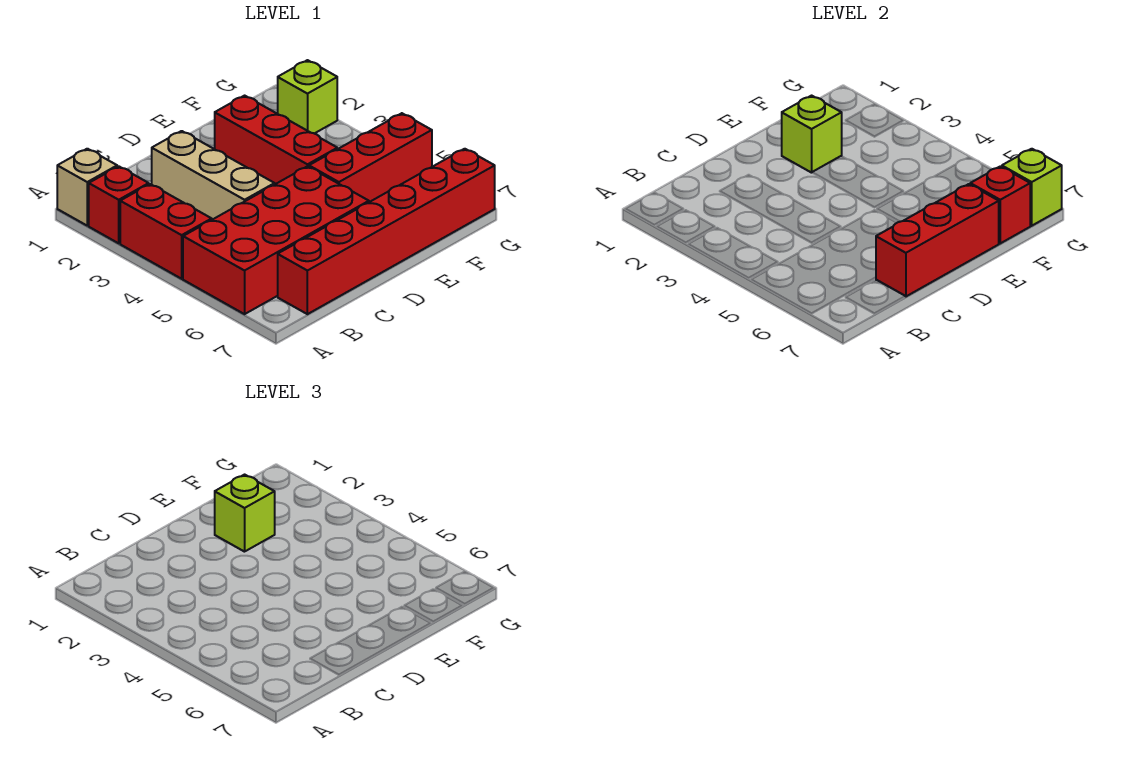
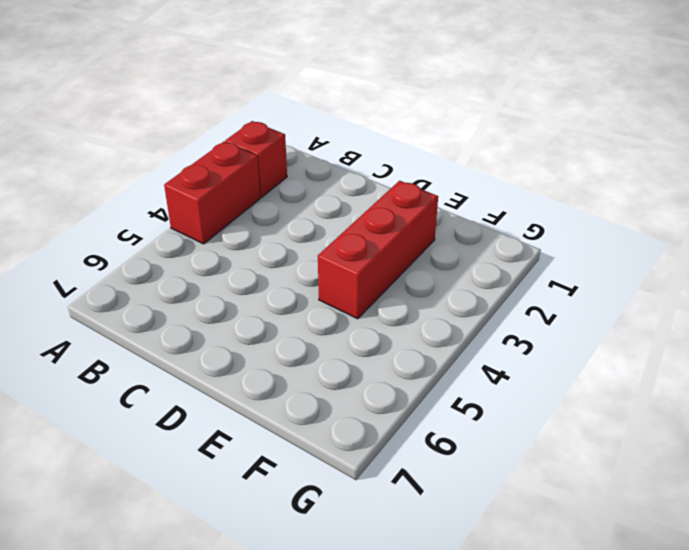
none -> tan 1x1 brick [57,149,117,226]
none -> red 2x4 brick [183,166,369,314]
none -> red 1x6 brick [278,149,495,314]

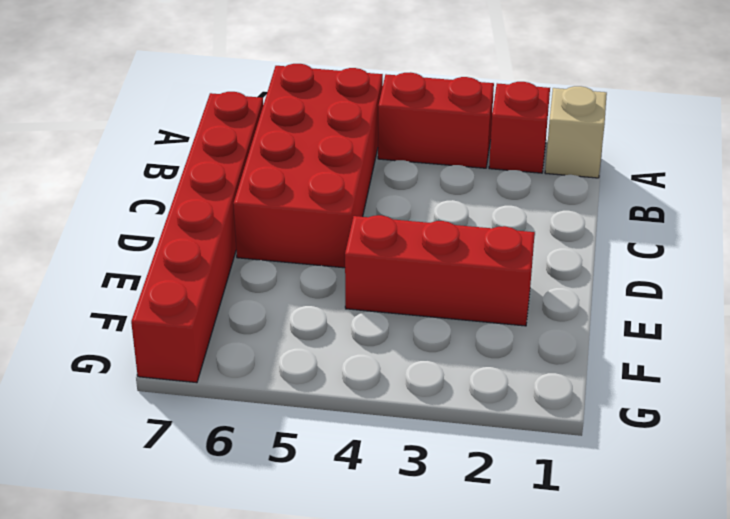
none -> tan 1x3 brick [152,131,275,220]
none -> red 1x3 brick [309,113,432,202]
none -> lime 1x1 brick [278,60,337,134]

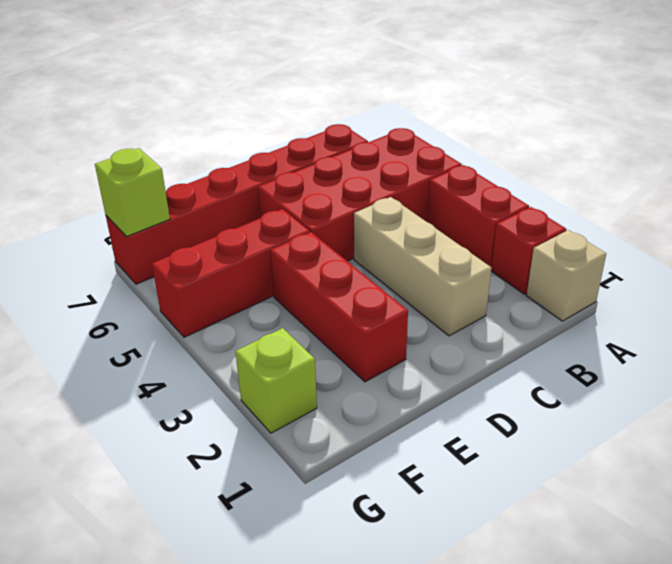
none -> red 1x3 brick [876,184,999,296]
none -> lime 1x1 brick [782,96,842,173]
none -> red 1x1 brick [970,166,1030,243]

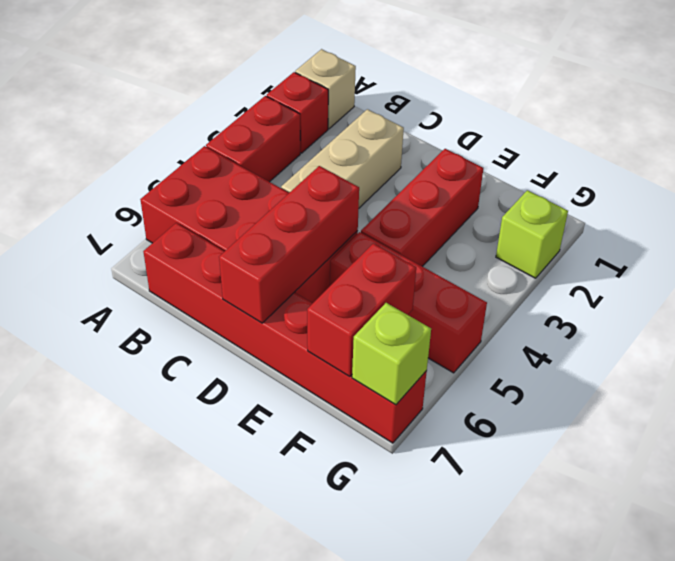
red 1x3 brick [219,166,359,323] -> red 1x3 brick turned to [876,184,999,296]
red 1x2 brick [307,243,416,377] -> red 1x1 brick [970,166,1030,243]
none -> lime 1x1 brick [782,96,842,173]
none -> lime 1x1 brick [215,475,275,552]

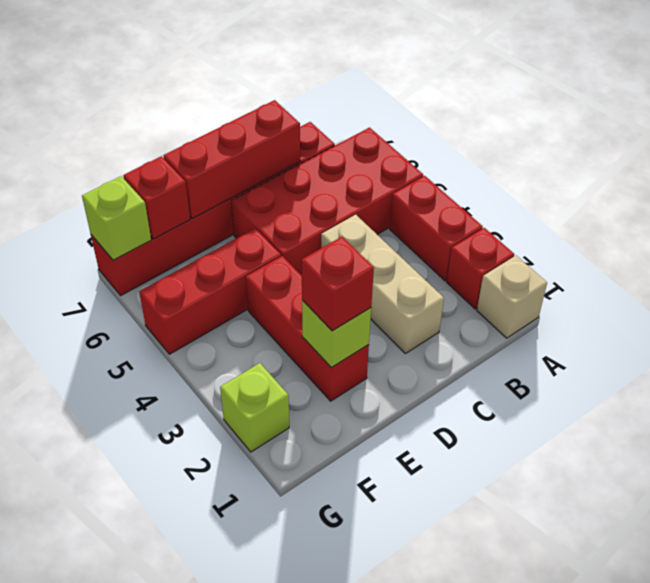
red 1x1 brick [301,237,374,331] -> lime 1x1 brick [215,475,275,552]

